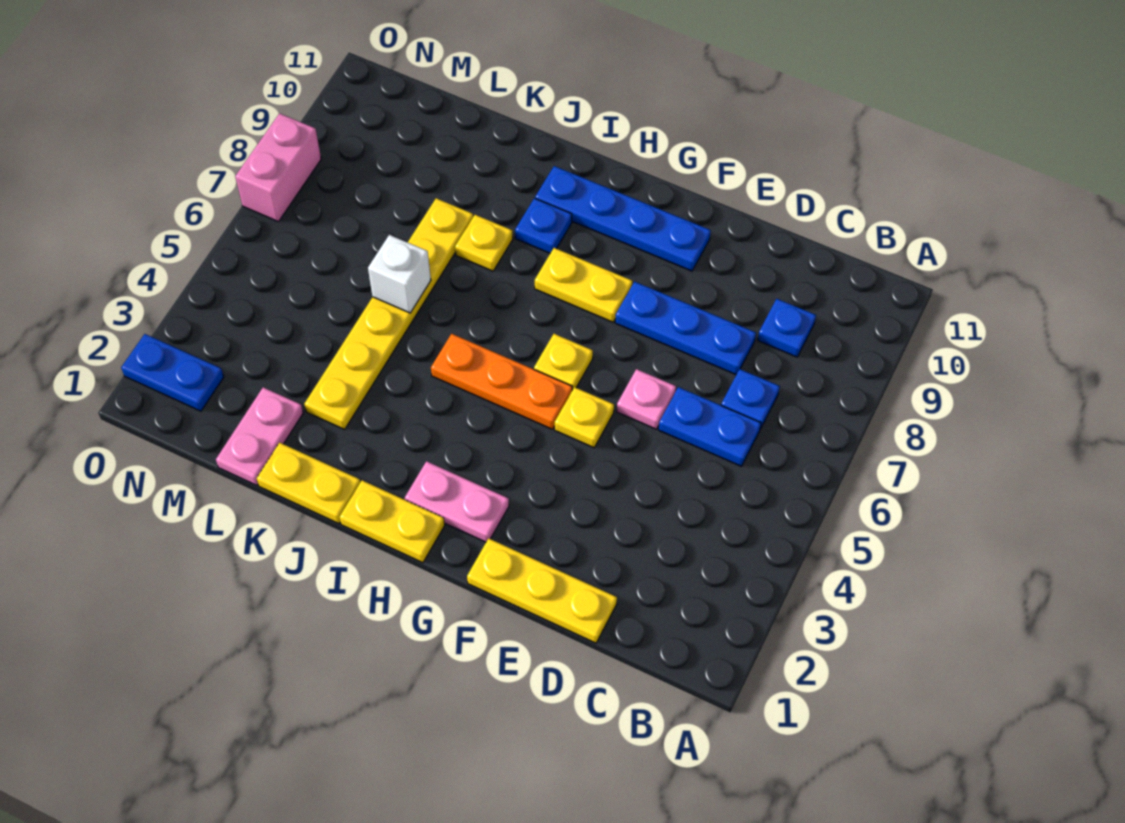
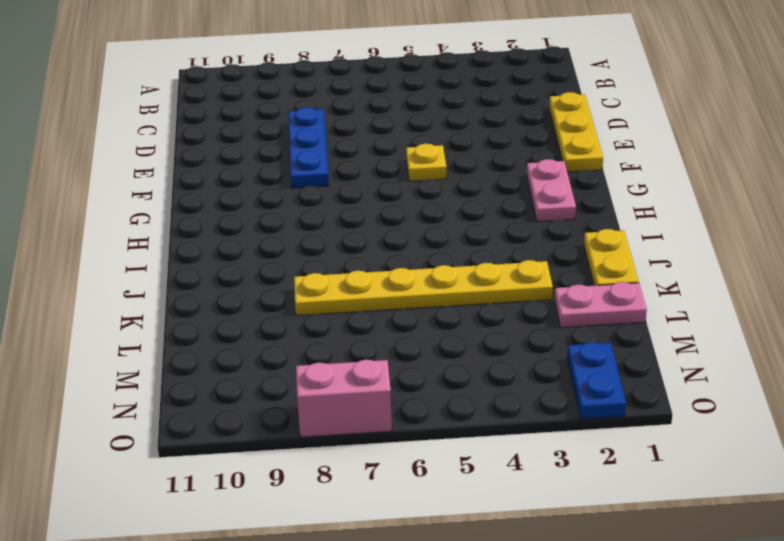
none -> blue 1x2 plate [659,387,761,466]
none -> blue 1x1 plate [721,369,780,429]
none -> blue 1x1 plate [758,299,816,357]

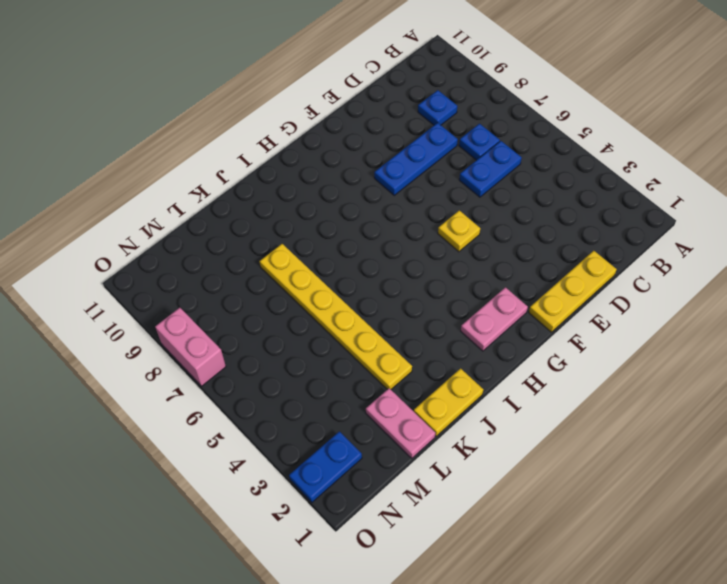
none -> pink 1x1 plate [617,369,676,429]
none -> blue 1x4 plate [535,166,711,271]
none -> orange 1x3 plate [431,334,572,429]

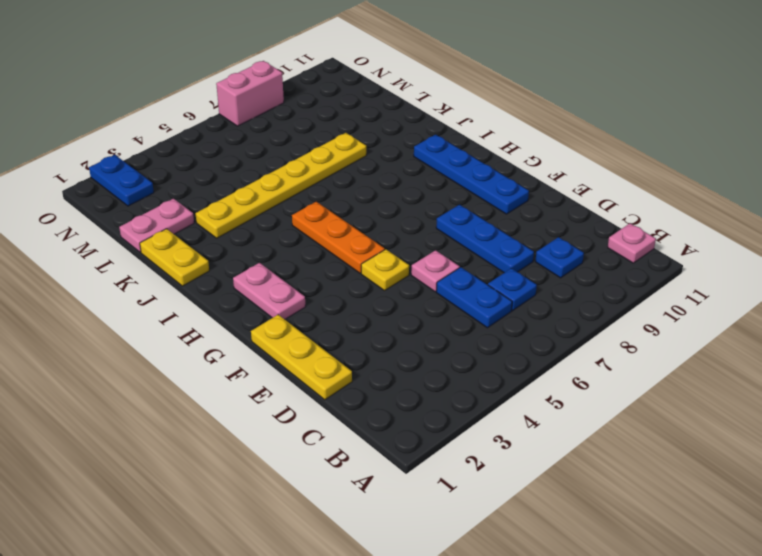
pink 1x1 plate [608,223,656,263] -> none
none -> yellow 1x1 plate [534,334,593,390]
none -> yellow 1x2 plate [535,248,632,322]
none -> yellow 1x2 plate [339,480,445,563]

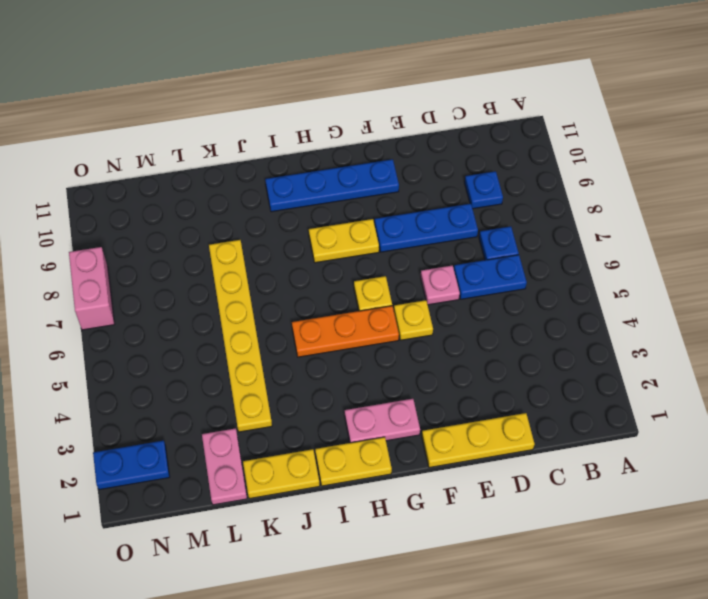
none -> blue 1x1 plate [515,198,572,253]
none -> yellow 1x1 plate [455,215,513,271]
none -> white 1x1 brick [368,235,431,313]

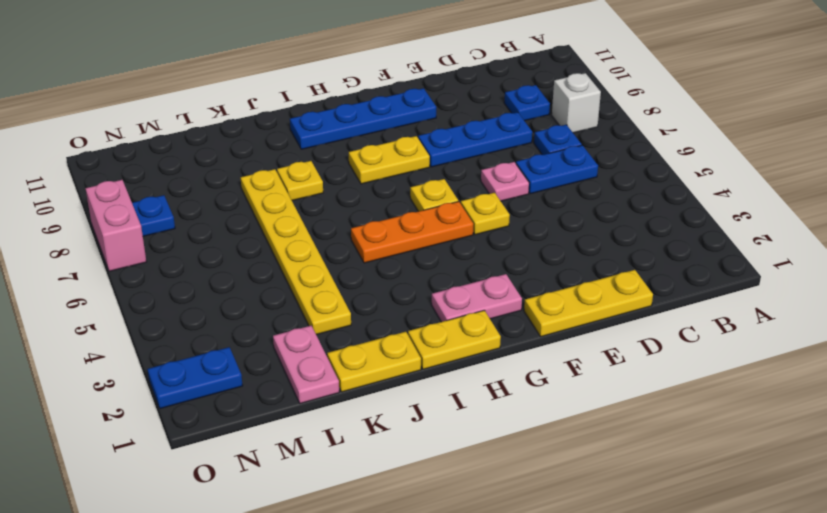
white 1x1 brick [552,73,601,133] -> white 1x1 brick moved to [368,235,431,313]
blue 1x1 plate [132,195,175,236] -> blue 1x1 plate moved to [515,198,572,253]

